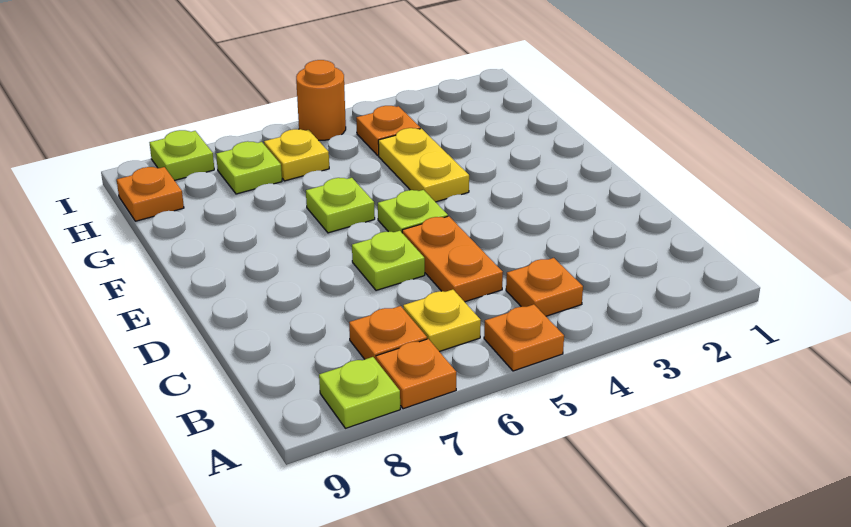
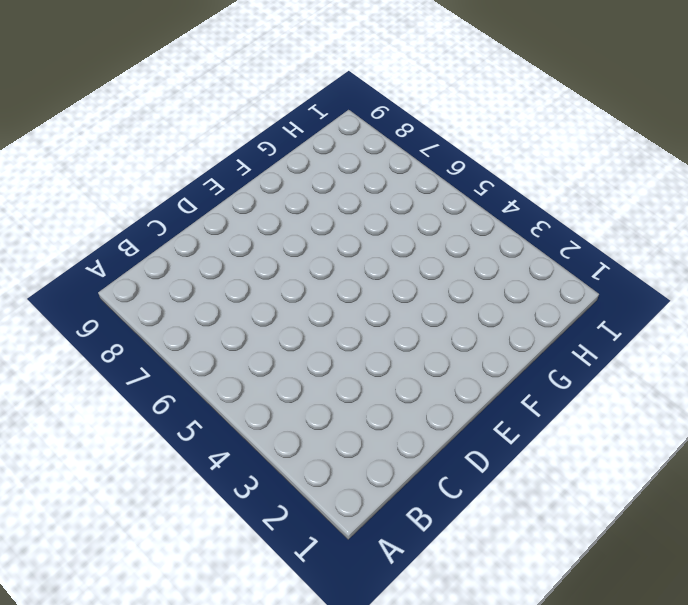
none -> orange 1x1 plate [484,304,564,371]
none -> orange 1x1 plate [376,339,456,409]
none -> lime 1x1 plate [319,357,400,428]

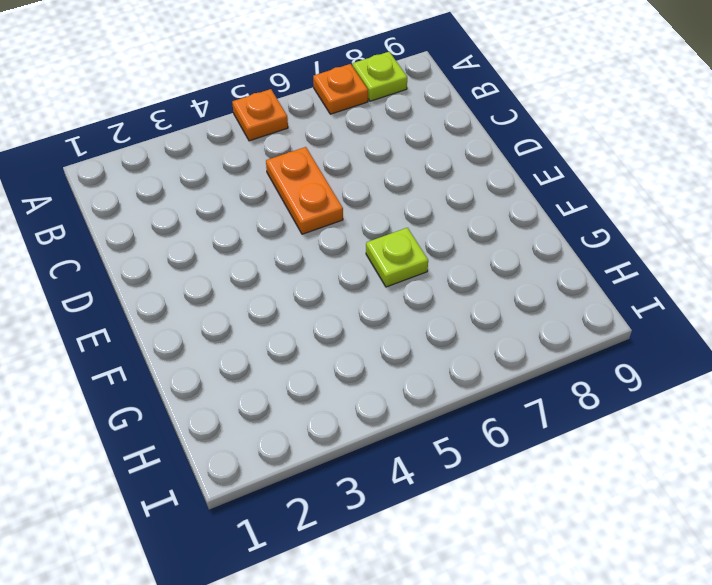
none -> orange 1x1 plate [506,258,583,316]
none -> yellow 1x1 plate [403,290,481,352]
none -> orange 1x1 plate [349,306,427,360]

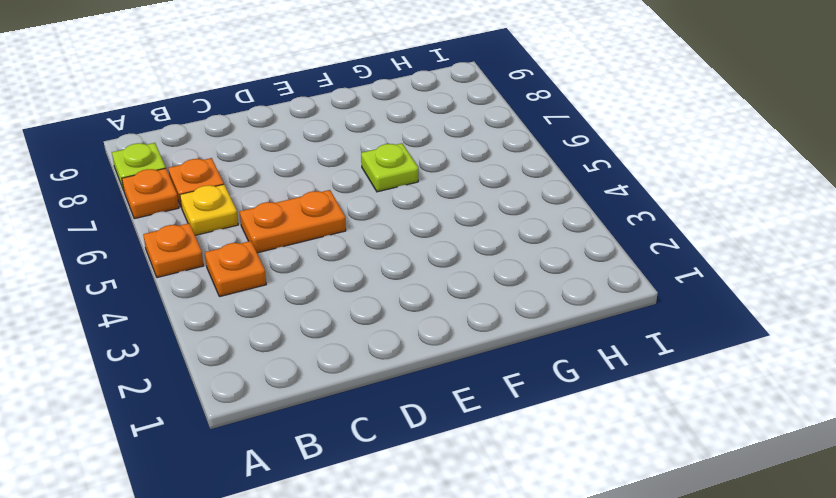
none -> lime 1x1 plate [352,231,425,290]
none -> lime 1x1 plate [378,190,448,232]
none -> yellow 1x2 plate [378,128,469,202]

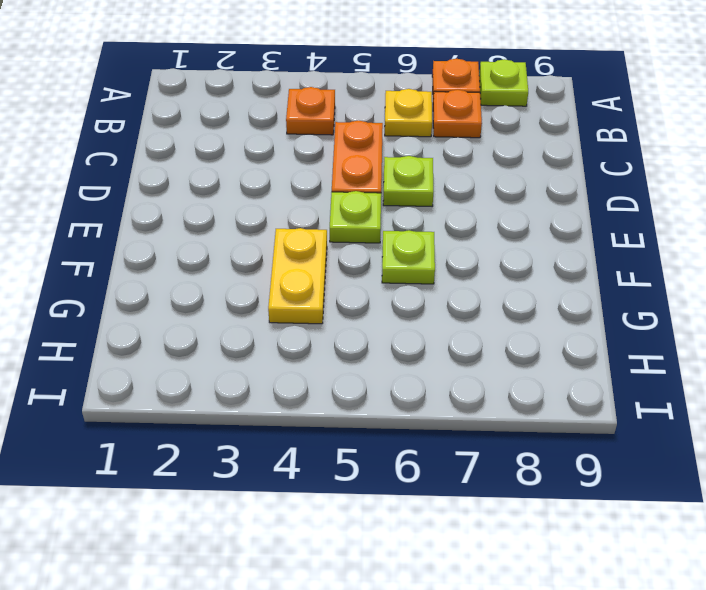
none -> orange 1x1 plate [484,304,564,371]
none -> orange 1x1 plate [356,106,420,156]
none -> yellow 1x1 plate [264,129,329,181]

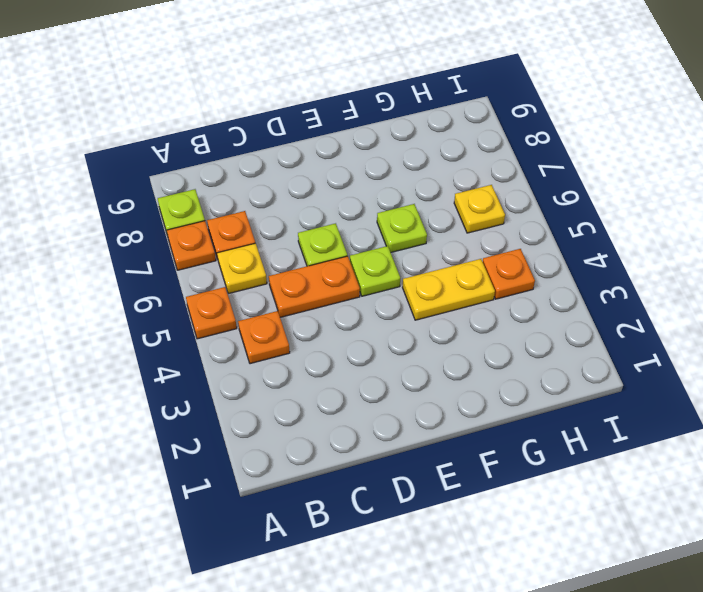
none -> lime 1x1 plate [216,141,282,194]
none -> orange 1x1 plate [117,167,184,221]
none -> orange 1x1 round brick [296,60,346,140]

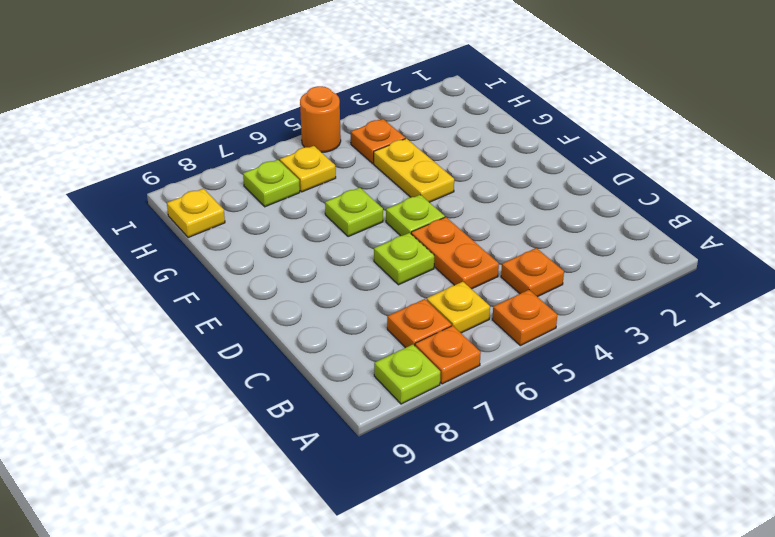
yellow 1x1 plate [167,188,225,238] -> orange 1x1 plate [117,167,184,221]
none -> lime 1x1 plate [150,130,214,180]

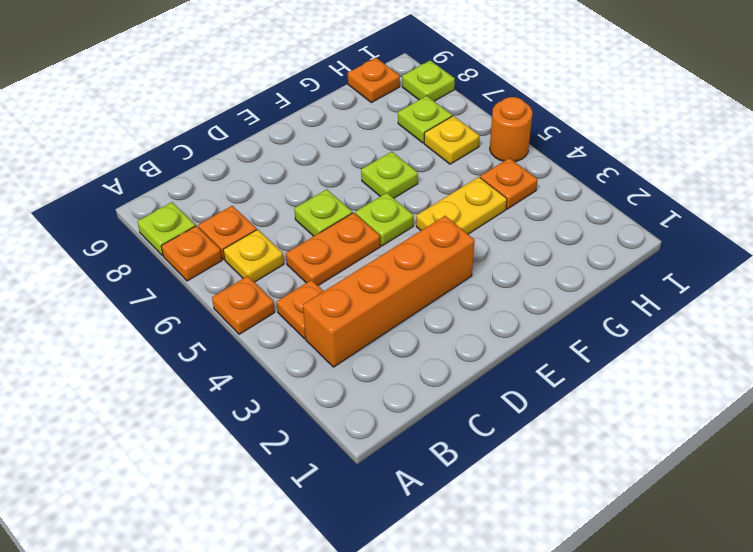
orange 1x4 brick [303,216,475,367] -> none

